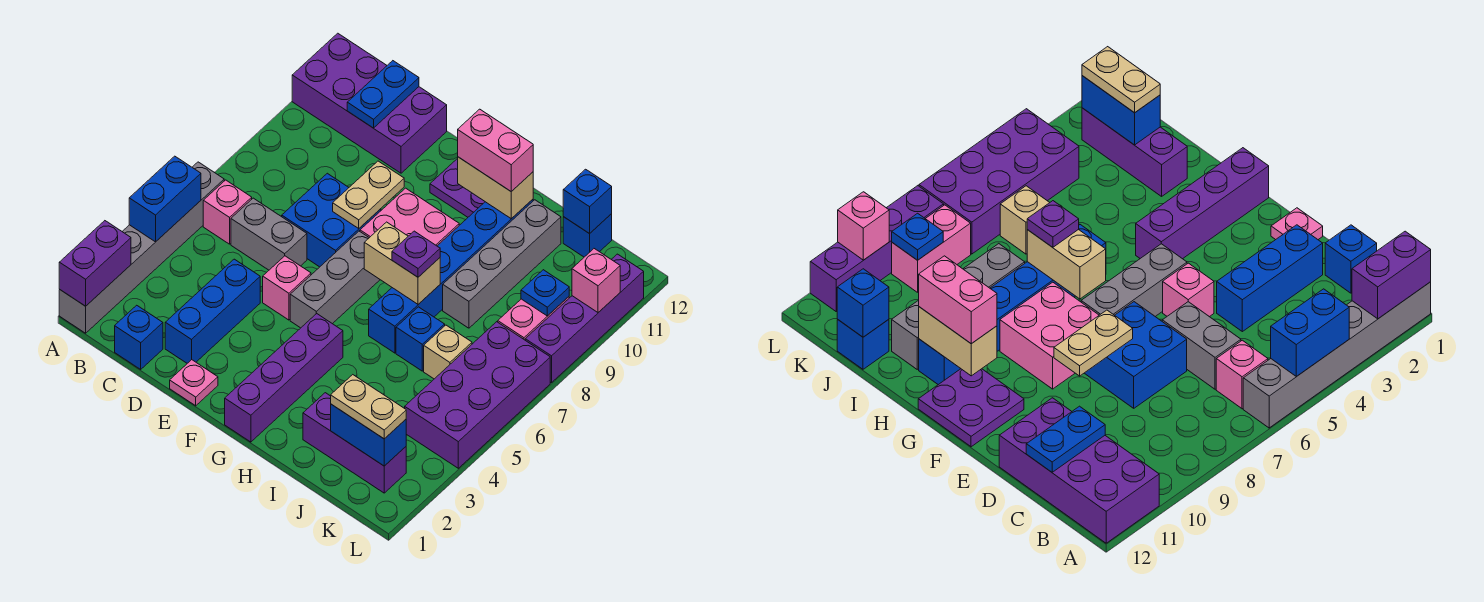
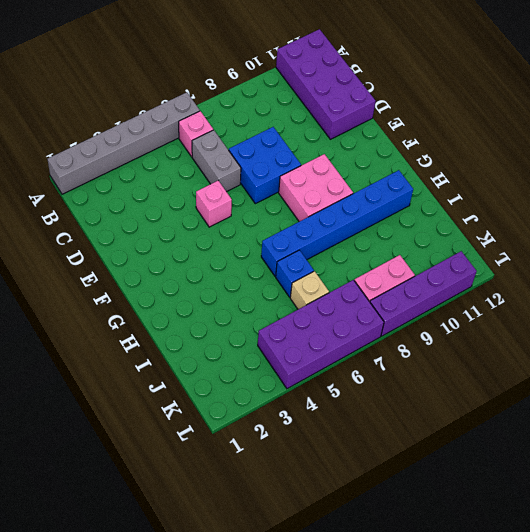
none -> blue 1x1 brick [115,305,163,369]
none -> blue 1x3 brick [165,259,260,363]
none -> pink 1x1 plate [170,360,218,406]
none -> grey 1x3 brick [290,231,380,328]

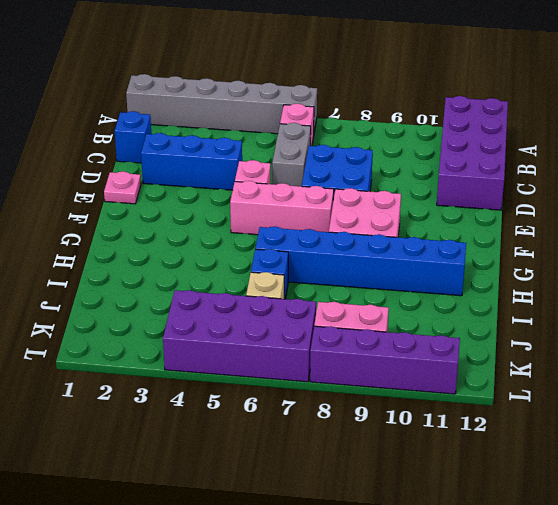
pink 1x3 brick [230,181,334,235] -> grey 1x3 brick [290,231,380,328]
none -> purple 2x2 plate [430,158,485,217]
none -> purple 1x4 brick [225,314,343,442]
none -> purple 1x3 brick [303,393,406,493]
none -> grey 1x4 brick [443,200,561,328]

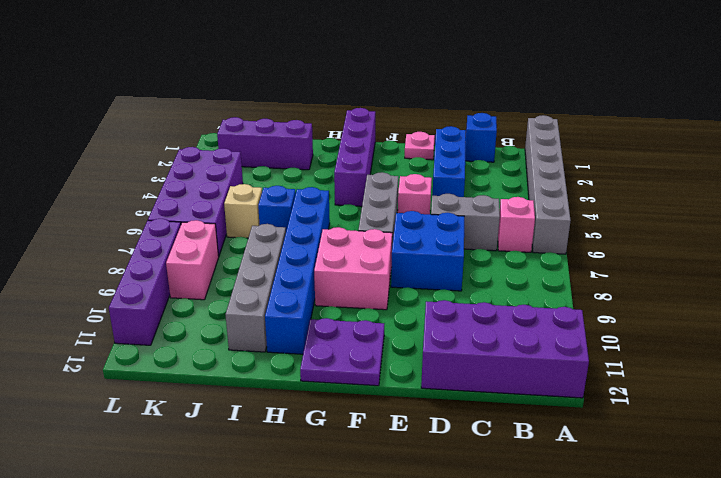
none -> blue 1x1 brick [563,214,612,257]
none -> purple 1x2 brick [59,221,131,306]
none -> blue 1x2 brick [129,156,201,242]
none -> blue 1x2 plate [347,61,419,128]

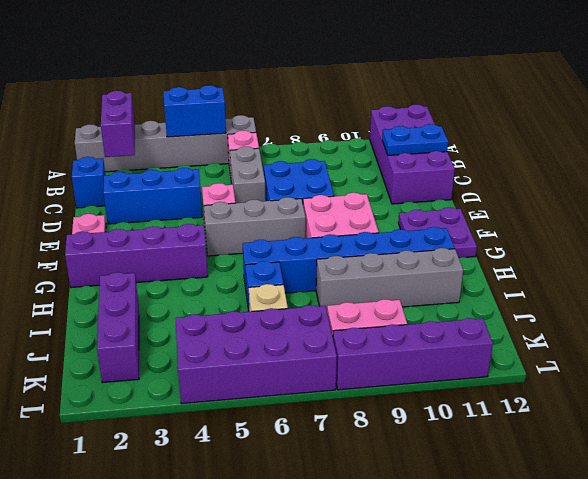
purple 1x2 brick [101,91,135,157] -> purple 1x2 brick turned to [59,221,131,306]
none -> blue 1x1 brick [563,214,612,257]
none -> tan 1x2 plate [333,161,404,228]
none -> tan 1x2 brick [364,222,440,304]
none -> tan 1x2 brick [458,157,533,219]

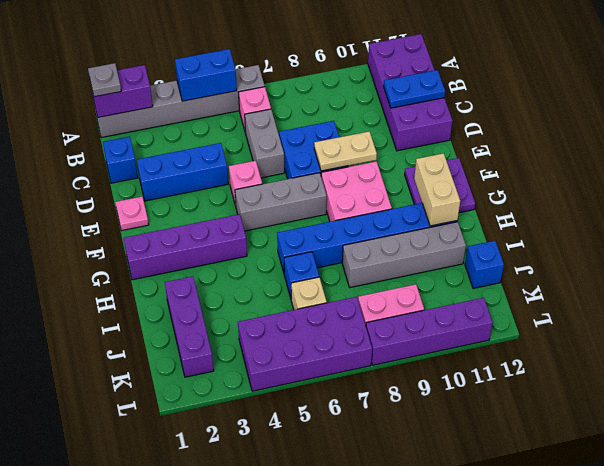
grey 1x1 plate [88,63,121,97] -> none
none -> tan 1x2 brick [364,222,440,304]
none -> blue 1x2 brick [331,404,406,466]
none -> blue 1x1 brick [563,169,612,234]
none -> blue 1x1 plate [521,270,569,316]

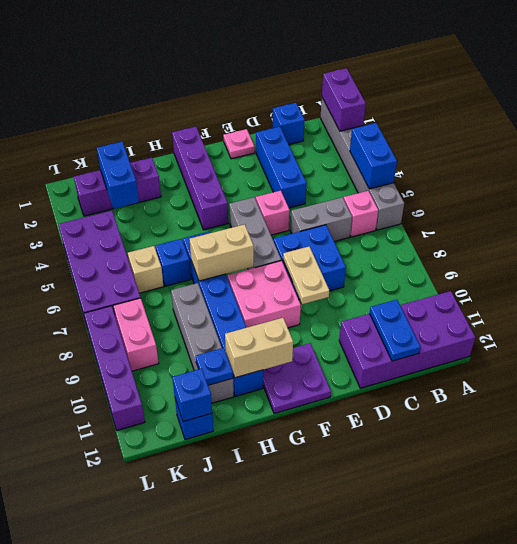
blue 1x1 plate [196,348,233,385] -> blue 1x1 plate moved to [521,270,569,316]
blue 1x2 brick [97,142,139,209] -> blue 1x2 brick turned to [331,404,406,466]
none -> pink 1x1 brick [572,249,620,312]
none -> pink 1x2 brick [458,109,533,191]
none -> purple 1x1 plate [392,231,440,277]
none -> tan 1x2 plate [331,375,406,439]

